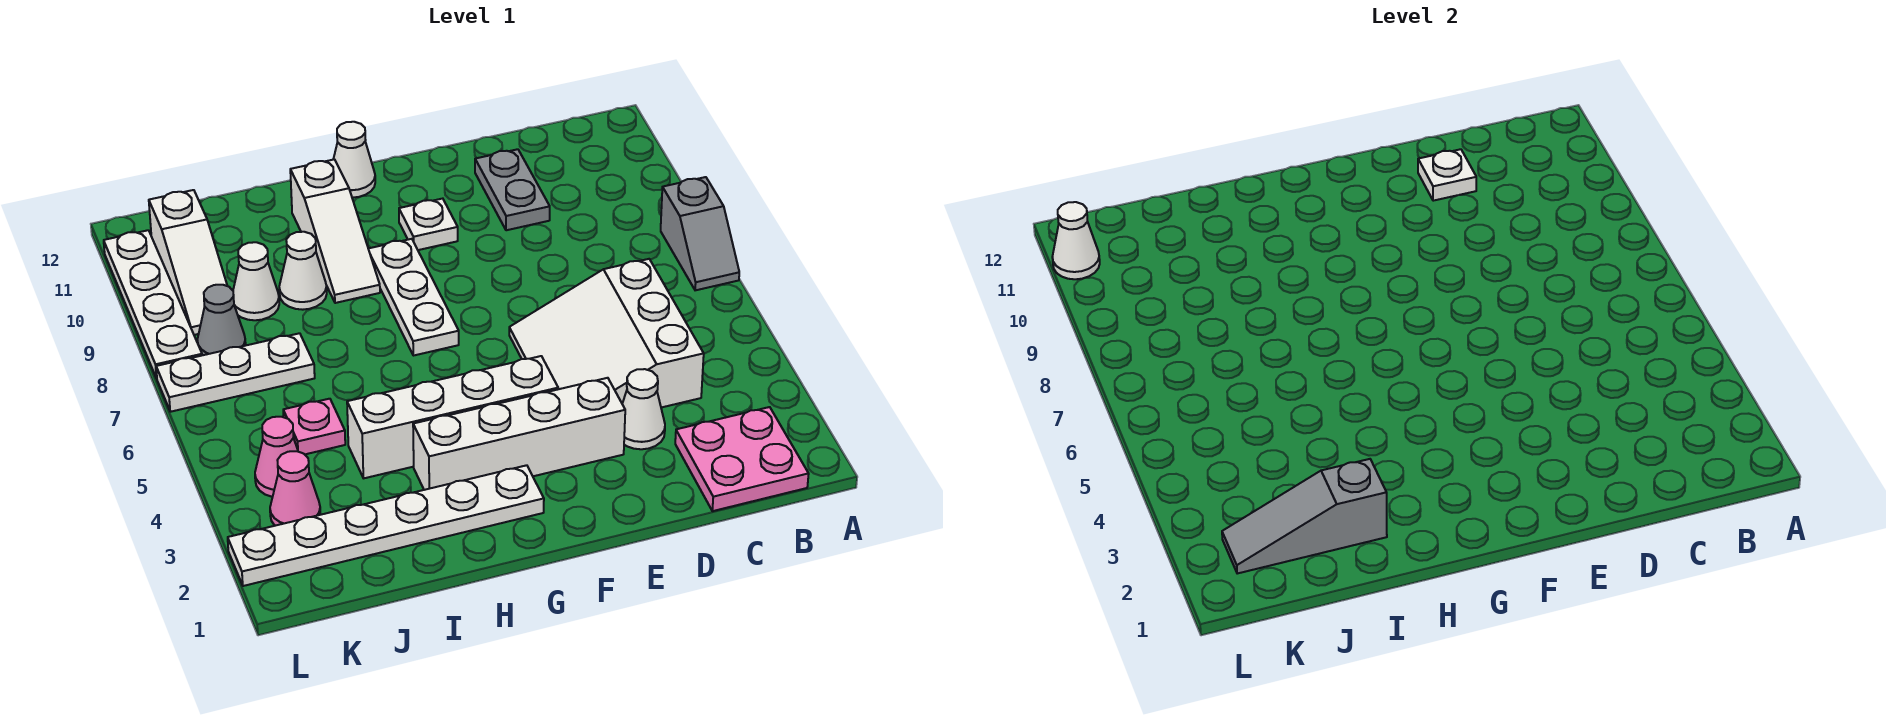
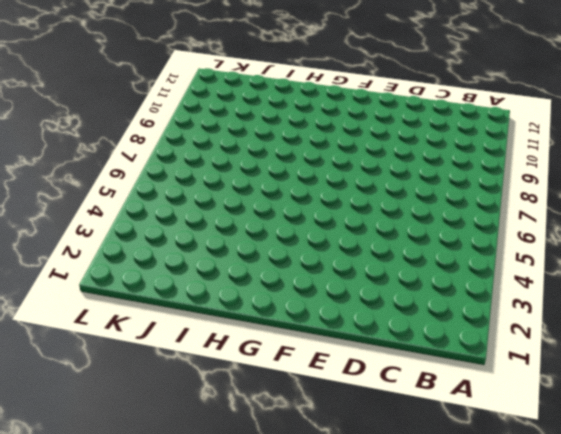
none -> grey 1x2 slope [661,177,739,290]
none -> pink 2x2 plate [675,407,809,511]
none -> white 3x3 slope [509,259,704,408]

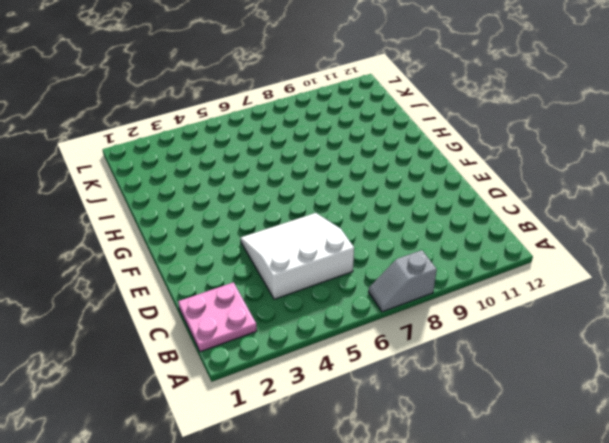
none -> white 1x1 cone [622,369,665,449]
none -> grey 1x2 plate [475,149,550,230]
none -> white 1x4 brick [413,378,625,490]

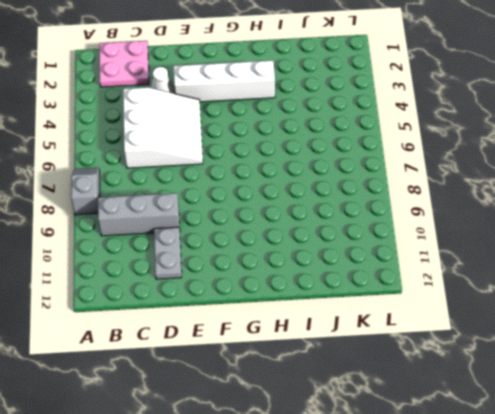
grey 1x3 brick [98,193,180,236] -> none
none -> white 1x4 brick [347,356,558,478]
none -> white 1x1 plate [399,199,458,250]
none -> white 1x6 plate [228,465,544,586]

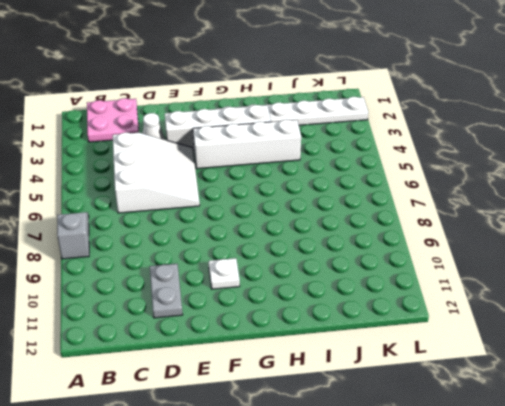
none -> white 1x3 plate [368,239,459,356]
none -> white 1x1 cone [334,122,375,198]
none -> white 1x3 slope [290,159,380,303]

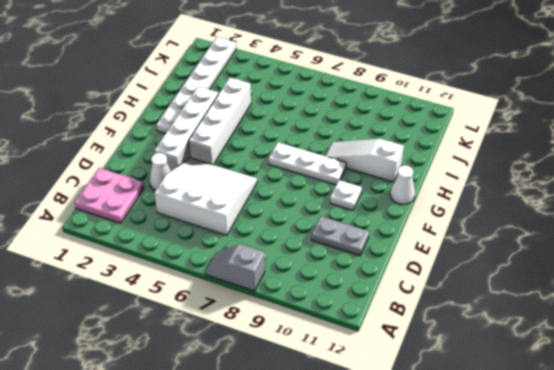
none -> white 1x1 cone [279,232,327,310]
none -> pink 1x1 plate [283,399,345,454]
none -> white 1x3 plate [156,333,315,412]

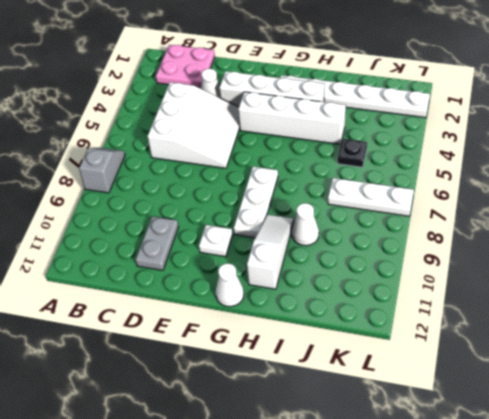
black 1x1 plate [337,139,367,167] -> pink 1x1 plate [283,399,345,454]
none -> white 1x1 cone [233,242,279,320]
none -> pink 1x1 cone [270,451,320,526]
none -> pink 1x1 cone [255,417,298,497]

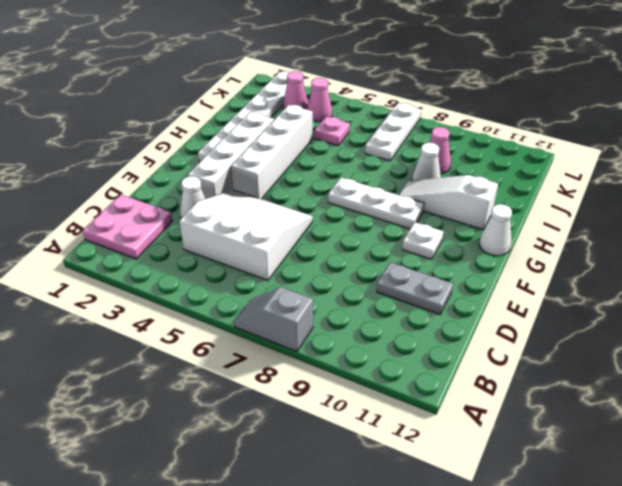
pink 1x1 cone [430,127,451,174] -> white 1x1 cone [233,242,279,320]
none -> grey 1x1 cone [197,285,246,355]
none -> white 1x3 slope [149,190,227,335]
none -> white 1x4 plate [104,230,202,379]

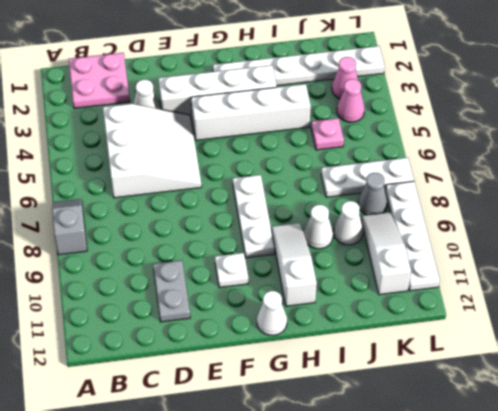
none -> white 1x1 plate [1418,149,1476,201]
none -> grey 1x3 slope [1222,459,1387,574]
none -> white 1x1 cone [1052,202,1100,279]

